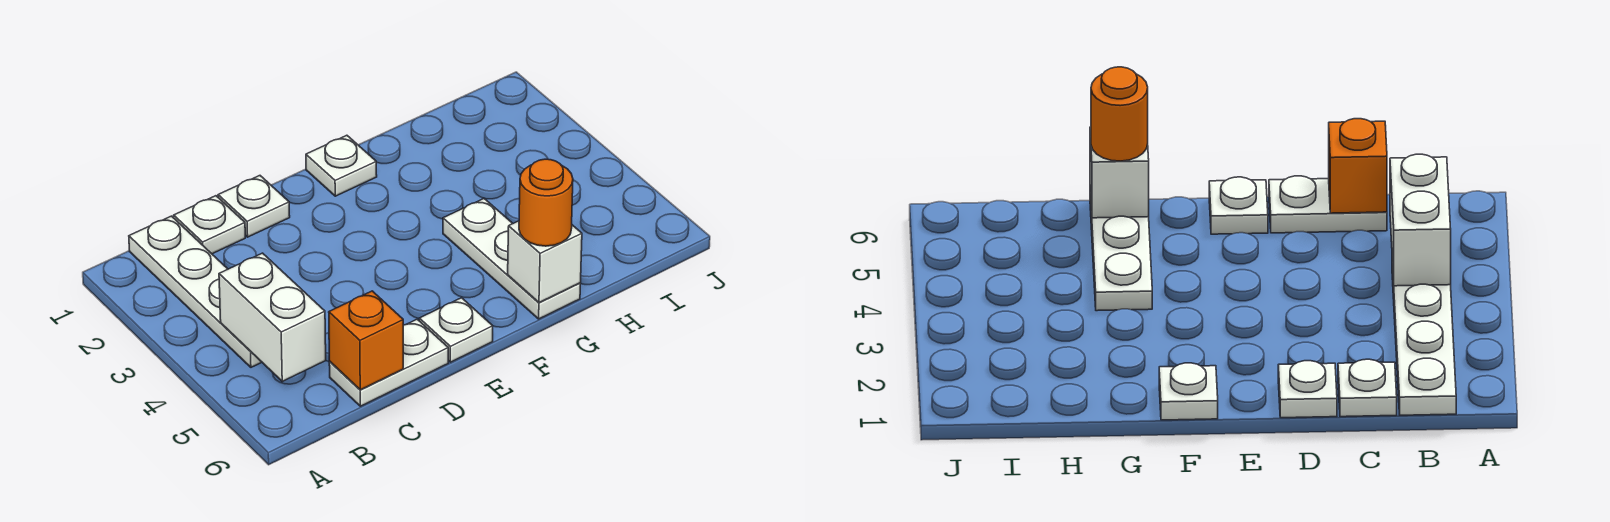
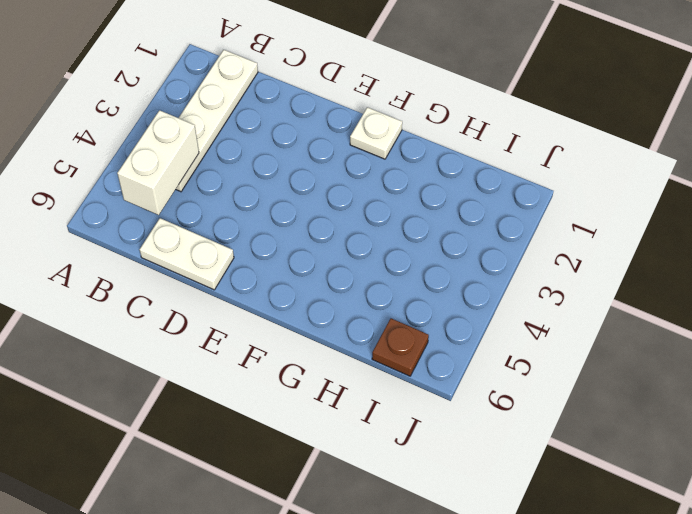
brown 1x1 plate [372,318,429,376] -> none
none -> white 1x1 plate [174,196,245,254]
none -> white 1x1 plate [218,176,290,237]

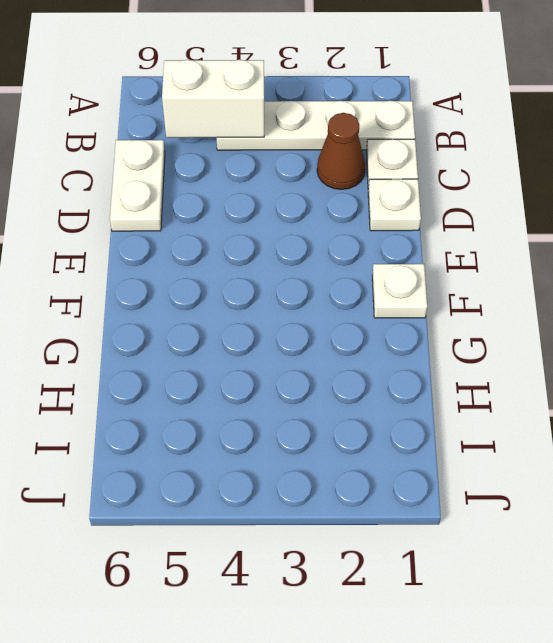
brown 1x1 cone [317,113,365,189] -> none
none -> white 1x1 plate [419,298,493,362]
none -> white 1x3 plate [443,199,581,319]

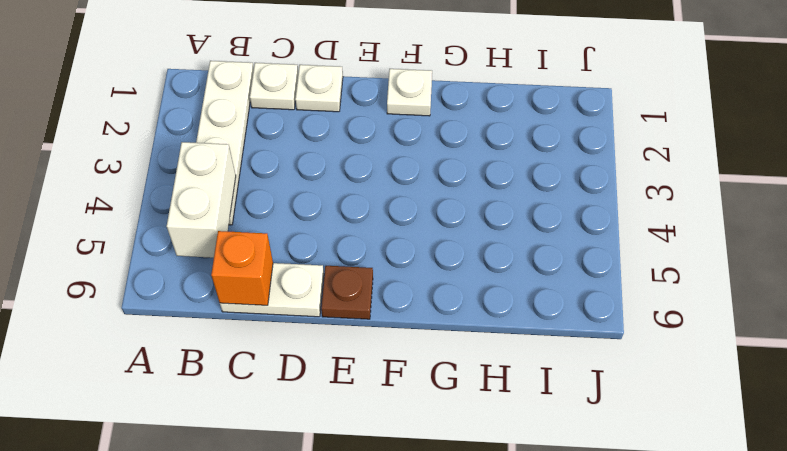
brown 1x1 plate [321,266,373,319] -> white 1x1 plate [419,298,493,362]
none -> white 1x3 plate [443,199,581,319]
none -> white 1x1 brick [508,221,582,303]

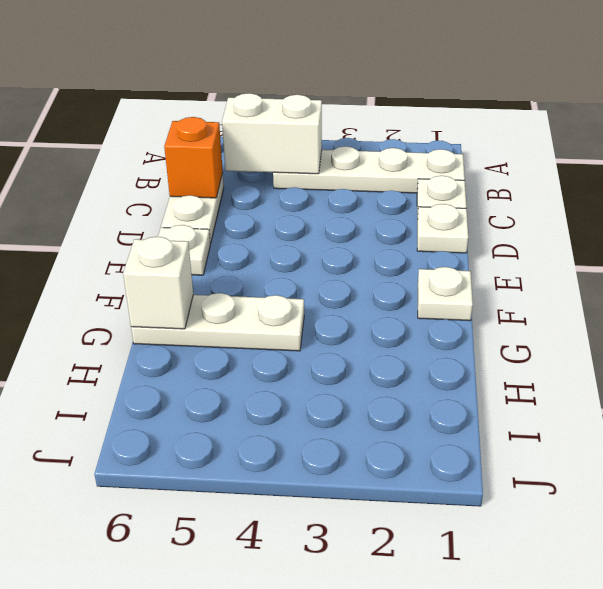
none -> orange 1x1 round brick [519,159,573,246]

